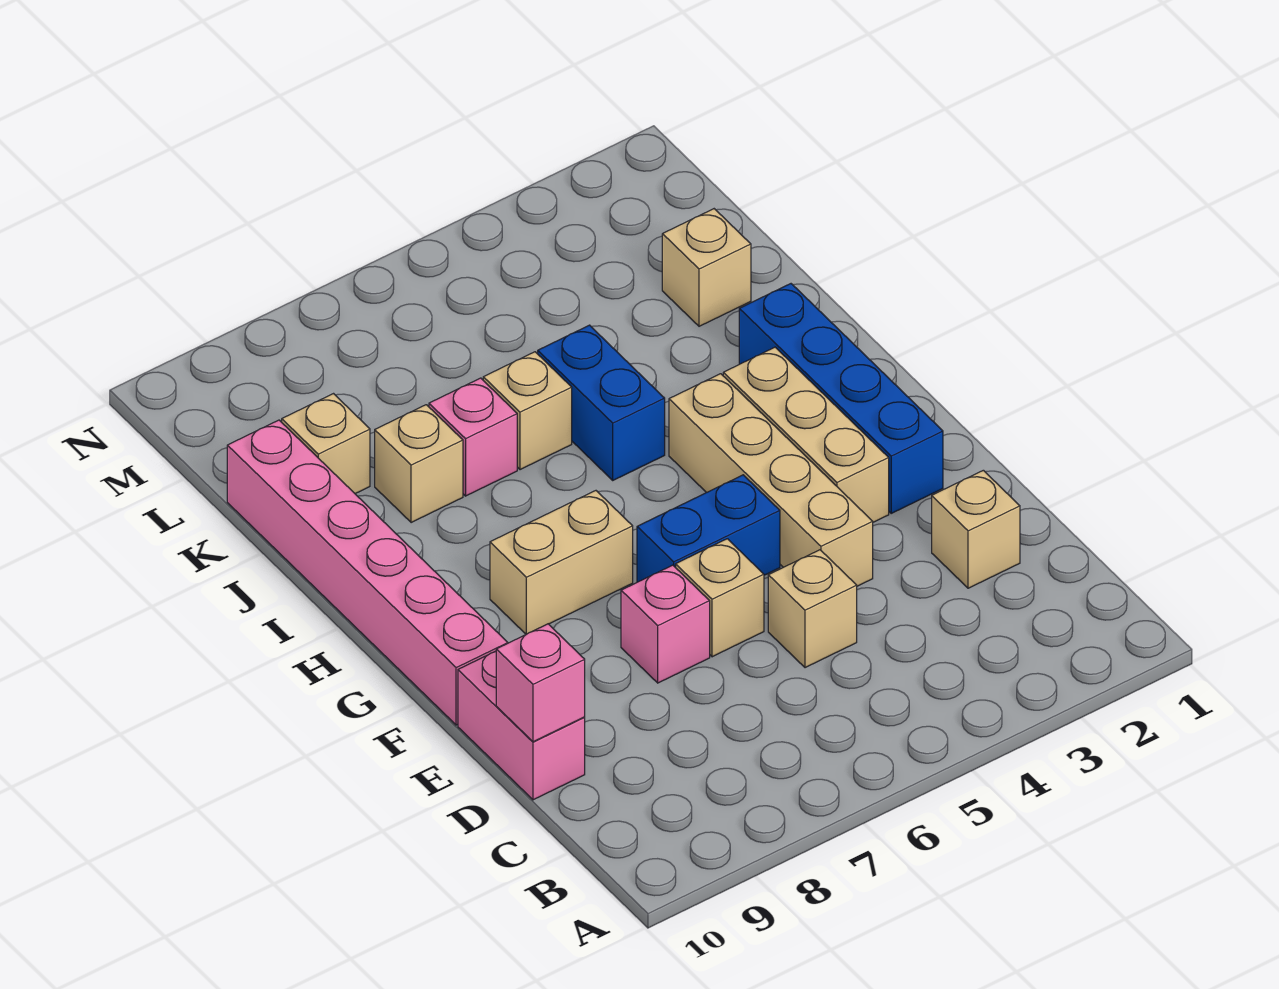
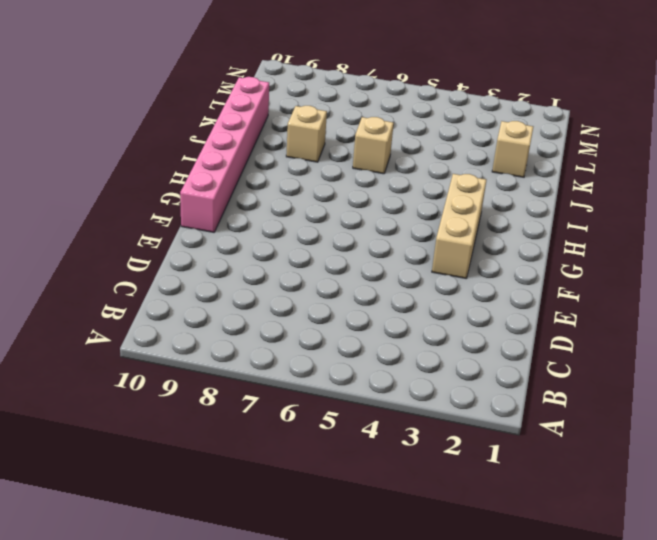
none -> tan 1x1 brick [932,470,1020,588]
none -> tan 1x1 brick [768,550,857,668]
none -> pink 1x2 brick [458,651,585,800]

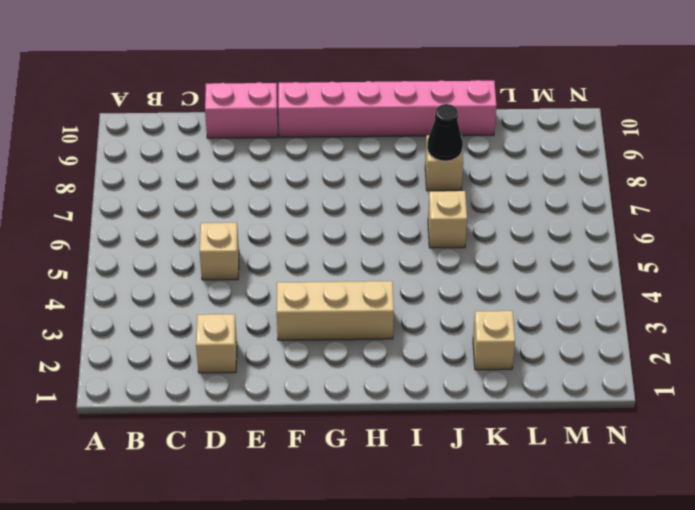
black 1x1 cone [427,104,463,161] -> none
none -> tan 1x4 brick [669,374,873,586]
none -> tan 1x1 brick [676,539,764,657]
none -> pink 1x1 brick [621,565,710,683]

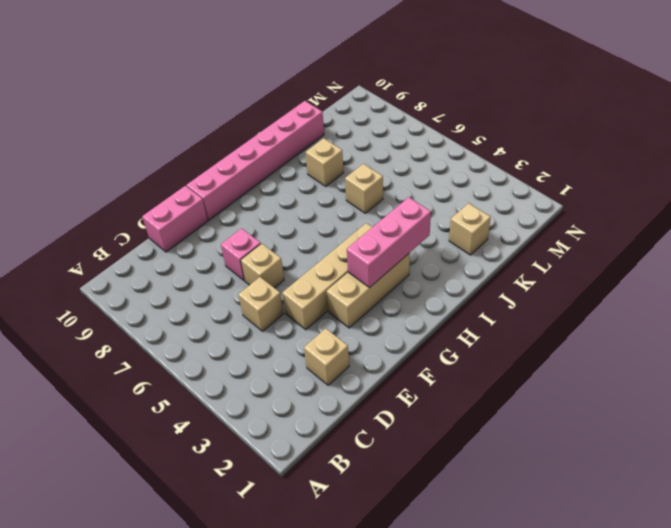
pink 1x3 brick [347,197,431,288] -> none
none -> blue 1x4 brick [739,284,943,513]
none -> blue 1x2 brick [637,475,780,582]
none -> tan 1x2 brick [490,491,633,634]

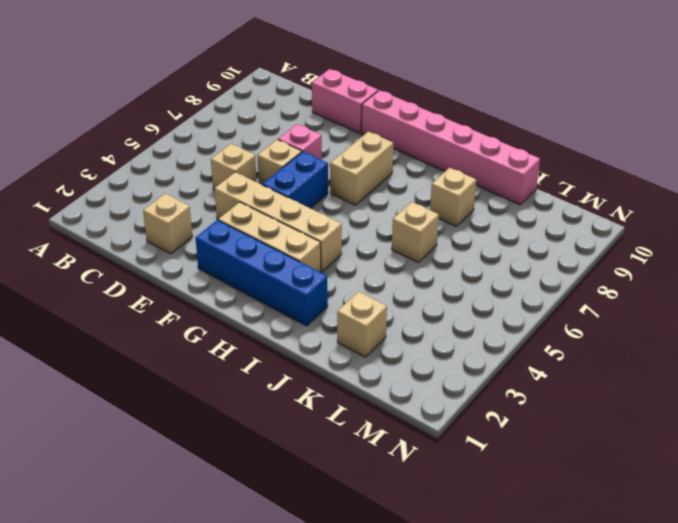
none -> blue 1x2 brick [538,325,665,480]
none -> pink 1x1 brick [429,378,517,496]
none -> tan 1x1 brick [282,394,370,494]

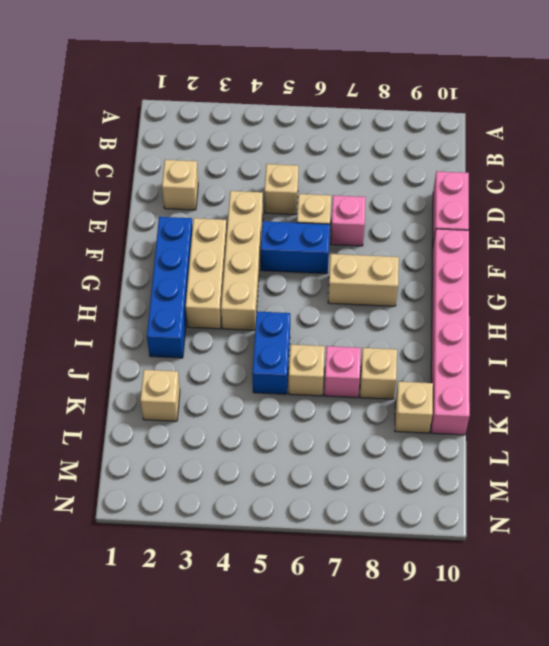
none -> pink 1x1 brick [496,624,585,742]

